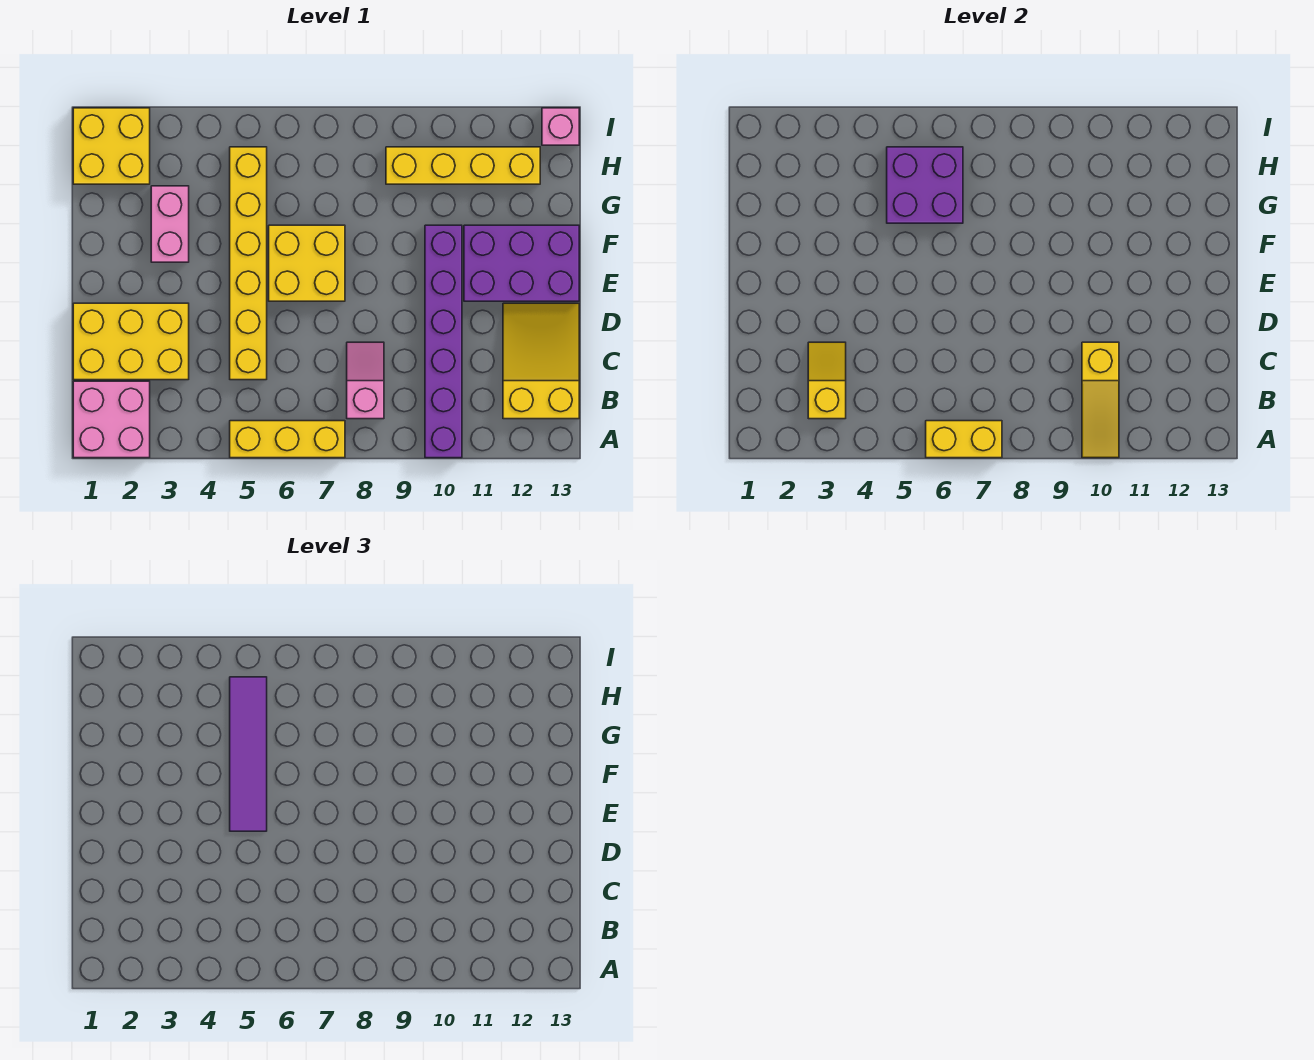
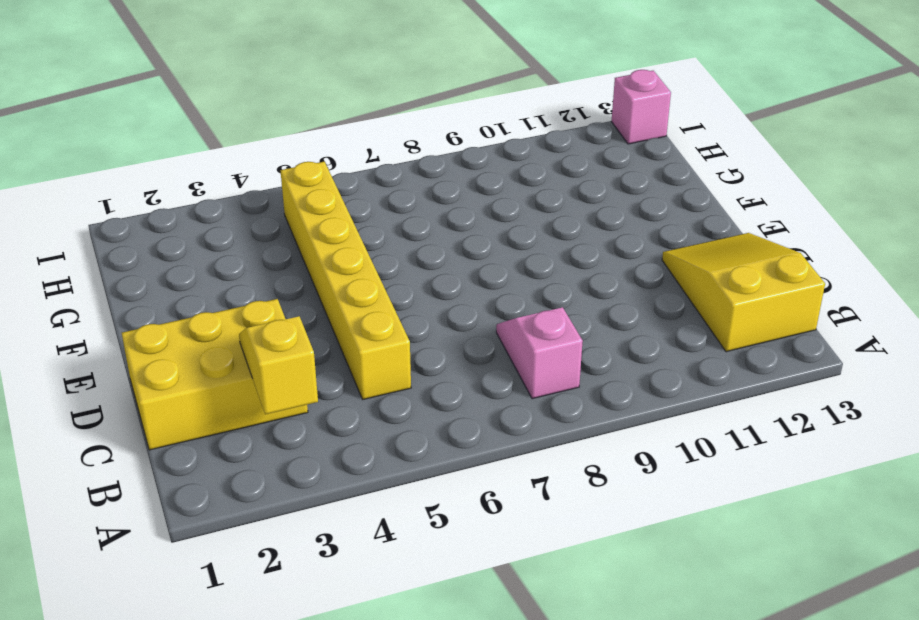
none -> pink 2x2 brick [73,381,150,458]
none -> yellow 1x3 brick [230,421,345,458]
none -> purple 1x6 brick [425,225,462,458]

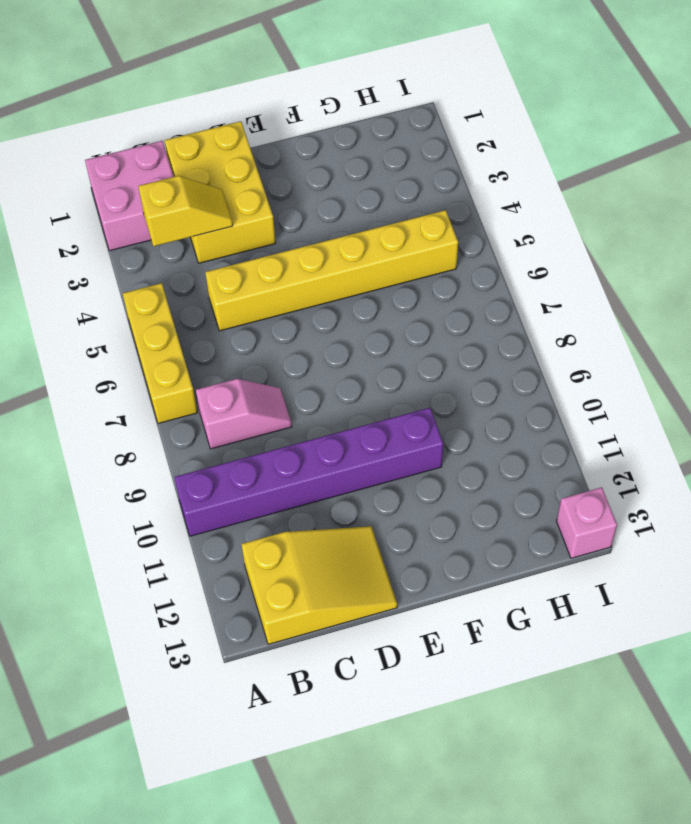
none -> yellow 2x2 brick [269,225,345,301]
none -> purple 2x3 brick [464,225,579,301]
none -> pink 1x2 brick [151,186,189,262]

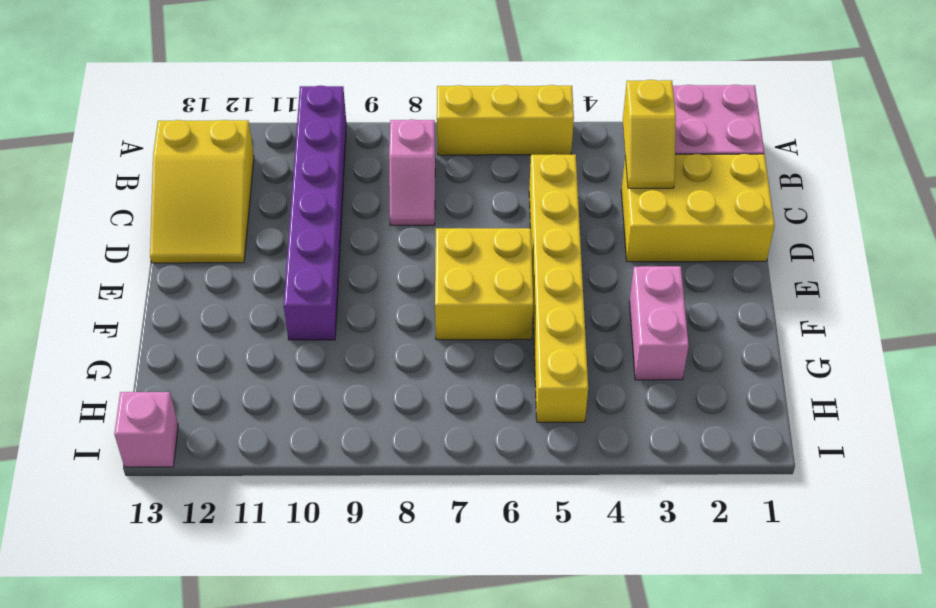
none -> purple 2x3 brick [464,225,579,301]
none -> yellow 2x2 brick [73,108,150,184]
none -> yellow 1x4 brick [386,147,540,184]

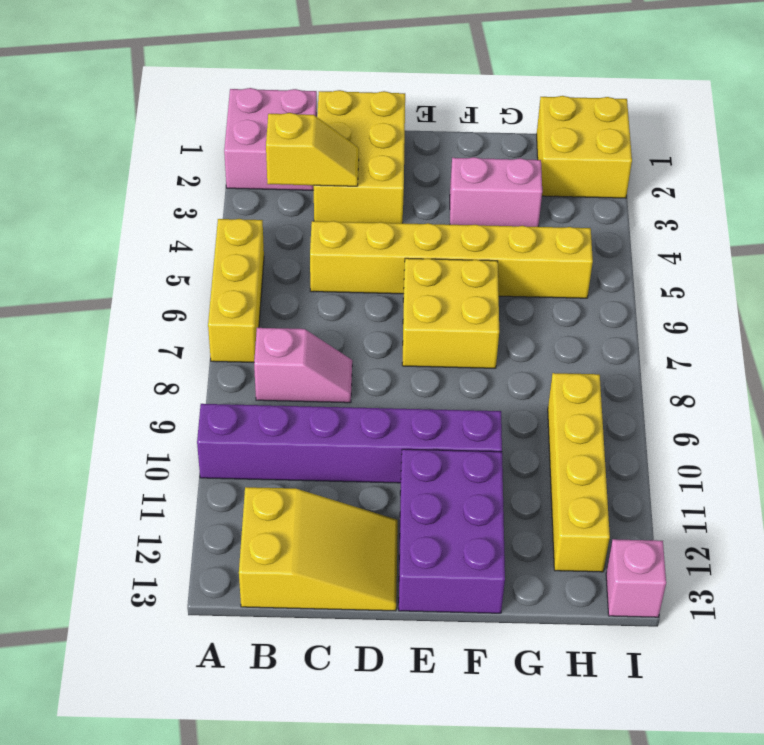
none -> yellow 1x2 brick [926,421,1002,458]
none -> yellow 1x3 slope [1082,342,1119,458]
none -> purple 2x2 brick [887,147,963,223]

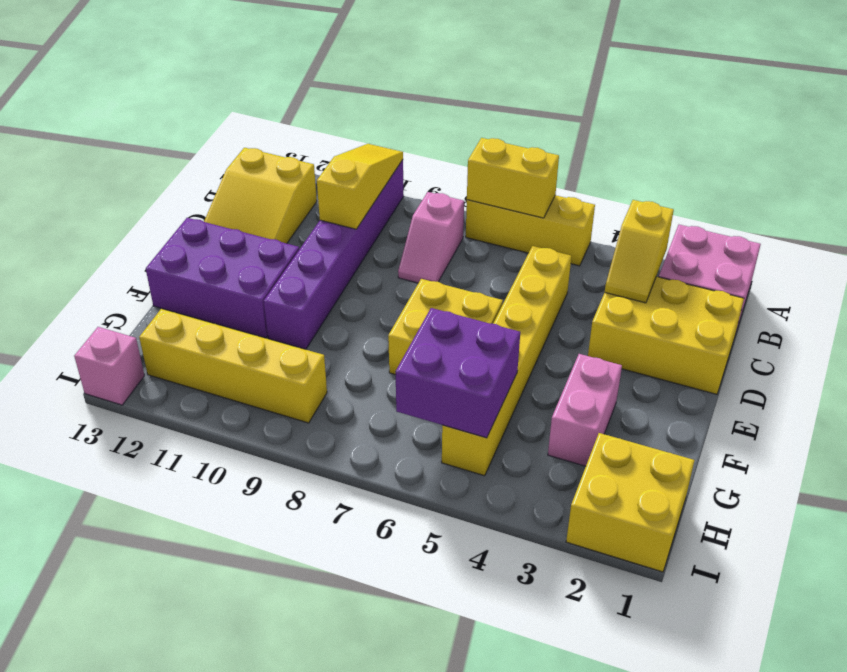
none -> purple 1x4 tile [230,677,267,831]

